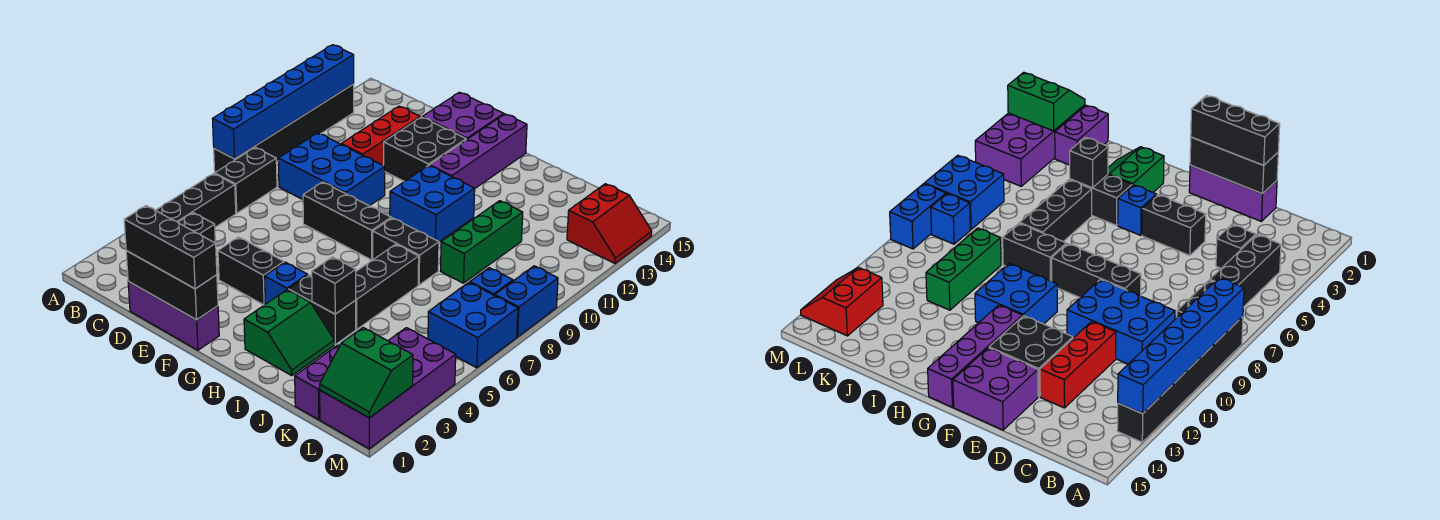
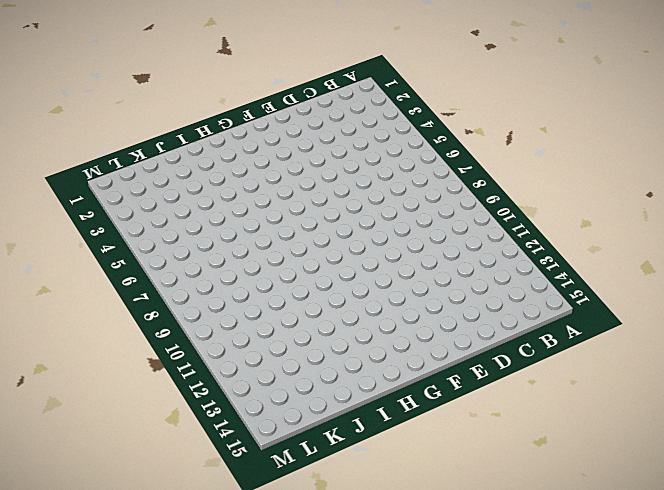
none -> black 1x6 brick [214,84,354,172]
none -> black 1x3 brick [155,174,236,227]
none -> black 1x2 brick [215,147,277,213]
none -> black 1x1 brick [178,213,215,243]

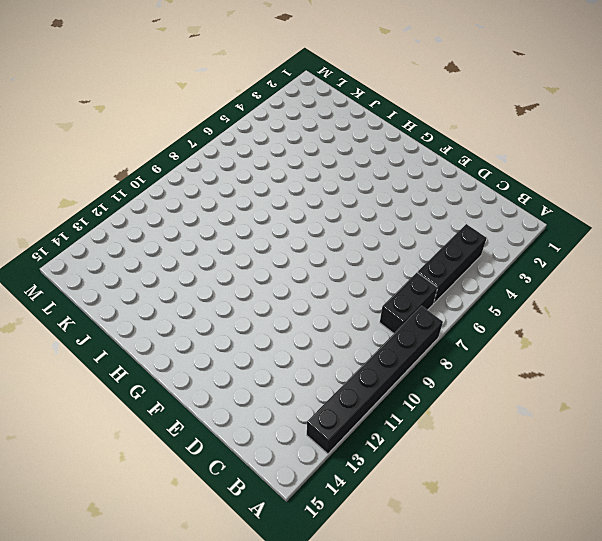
none -> black 1x1 brick [178,213,215,243]
none -> blue 2x3 brick [278,133,385,206]
none -> purple 1x3 brick [128,281,219,350]
none -> red 1x3 brick [341,106,420,165]

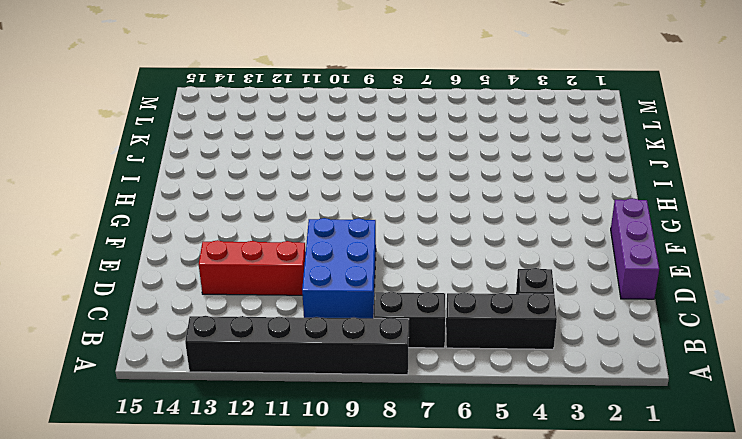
none -> black 1x2 brick [218,237,284,305]
none -> black 1x3 brick [303,182,391,260]
none -> black 2x2 brick [383,117,466,181]
none -> purple 2x2 brick [422,92,504,140]

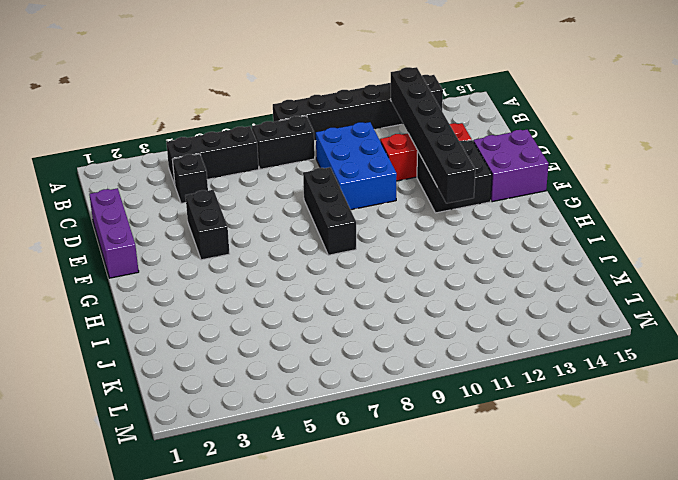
black 1x6 brick [390,67,475,203] -> none
none -> blue 1x1 brick [265,262,308,304]
none -> blue 2x2 brick [390,165,475,242]
none -> purple 1x4 brick [430,114,527,188]
none -> green 2x2 slope [244,290,334,376]

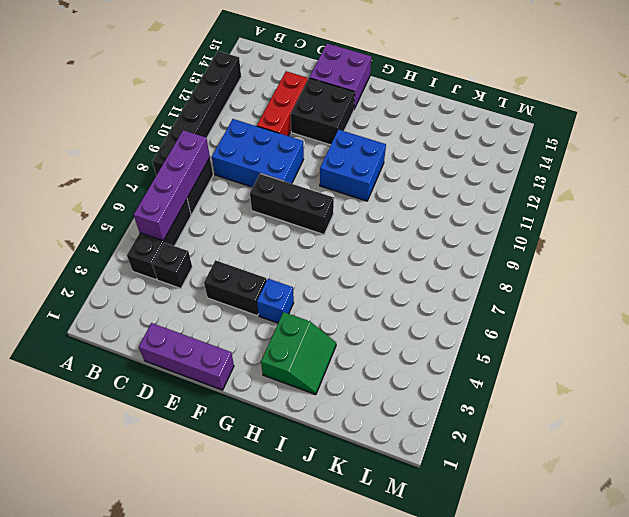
purple 1x4 brick [134,130,210,240] -> purple 1x4 brick moved to [430,114,527,188]
none -> black 1x2 brick [288,275,356,344]
none -> black 1x2 brick [373,218,439,285]
none -> black 1x3 brick [356,244,419,329]
none -> green 1x3 brick [441,201,523,283]

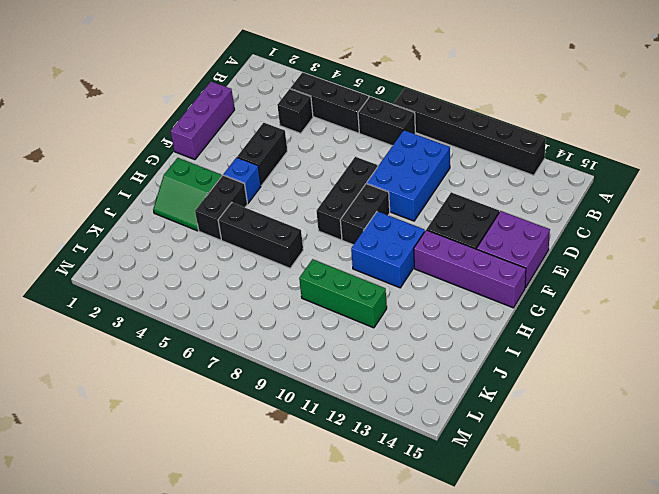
black 1x2 brick [340,184,390,245] -> black 1x2 brick moved to [373,218,439,285]
none -> red 1x3 brick [341,106,420,165]
none -> purple 1x2 brick [295,345,339,420]
none -> purple 2x4 brick [320,328,456,449]
none -> blue 2x2 brick [428,282,518,368]

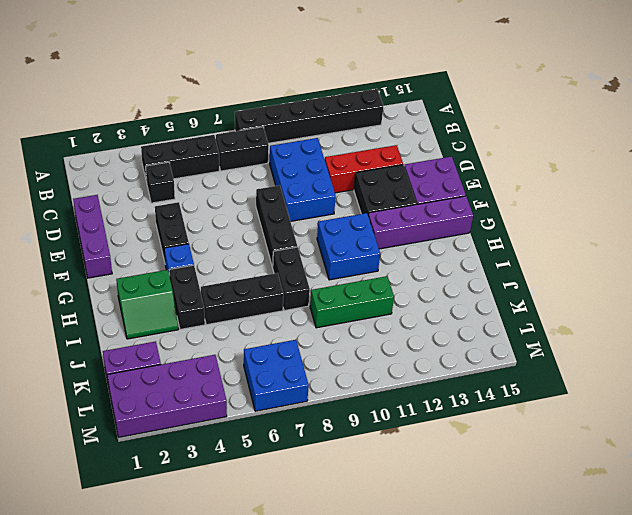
none -> blue 1x1 brick [470,268,513,296]
none -> red 2x2 slope [567,184,652,263]
none -> blue 1x2 brick [495,266,558,337]
none -> blue 1x6 brick [213,45,354,159]

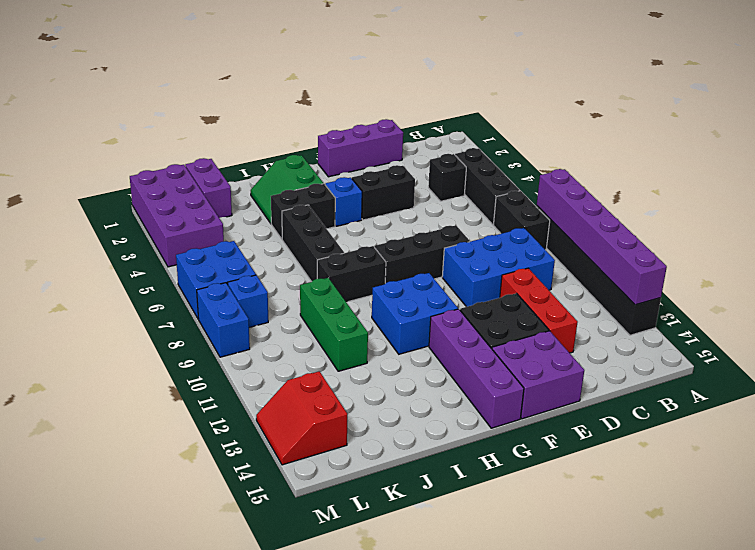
purple 1x6 brick [537,169,667,305] -> blue 1x6 brick [213,45,354,159]
none -> black 1x3 brick [126,251,218,320]
none -> black 1x1 brick [312,257,356,314]
none -> green 2x2 slope [320,328,413,418]
none -> black 1x3 brick [124,206,217,289]

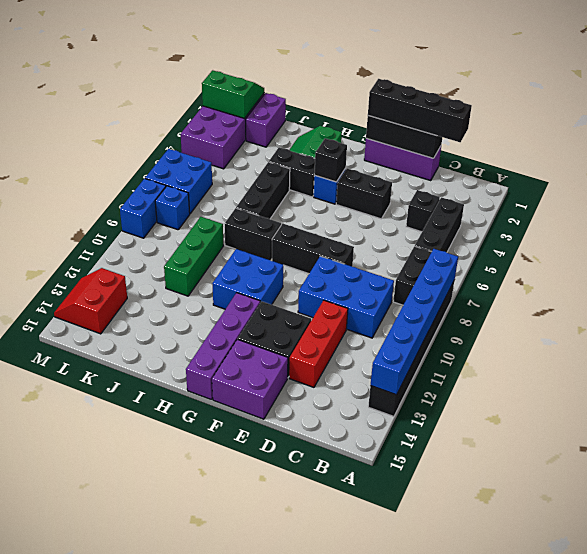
black 1x4 brick [368,79,472,142] -> black 1x3 brick [124,206,217,289]
black 1x1 brick [314,138,347,182] -> black 1x1 brick moved to [312,257,356,314]

